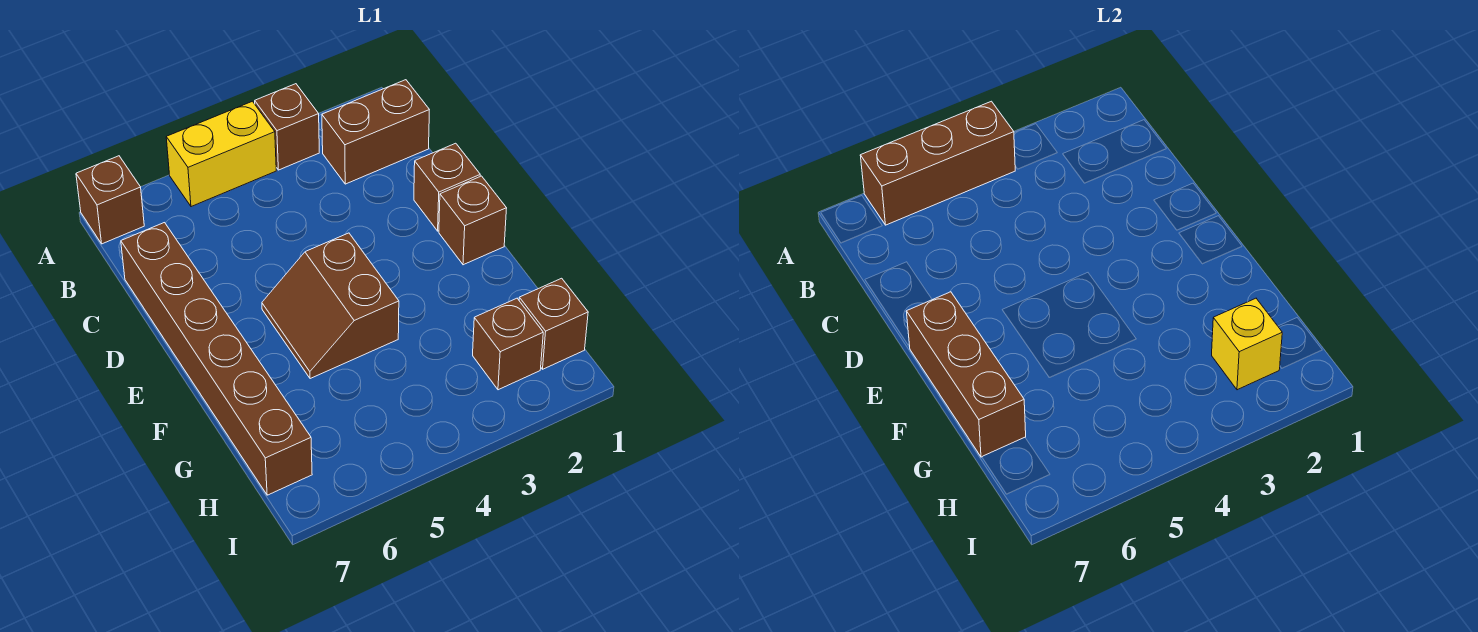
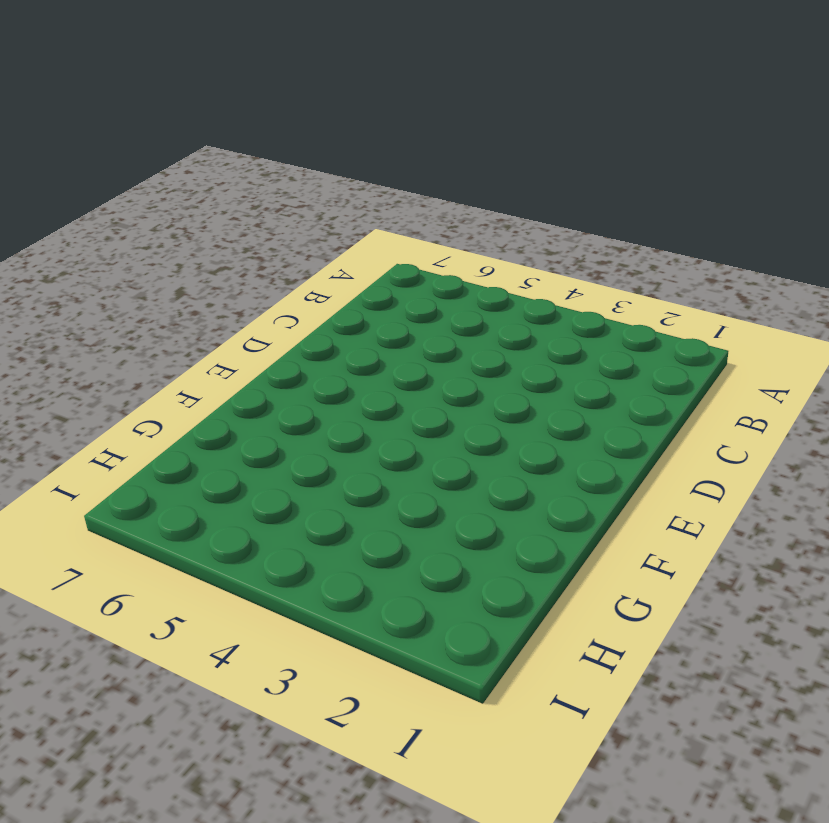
none -> brown 1x1 brick [255,84,319,170]
none -> yellow 1x2 brick [166,101,276,207]
none -> brown 1x1 brick [76,156,144,244]

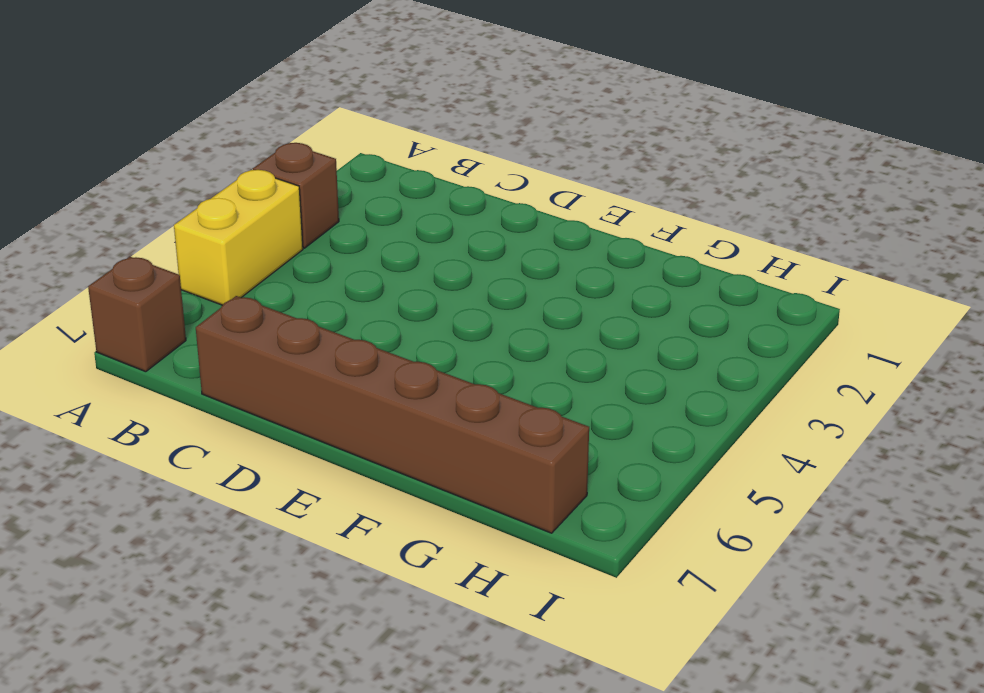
none -> brown 1x2 brick [322,80,429,184]
none -> brown 1x1 brick [414,143,480,231]
none -> brown 1x1 brick [439,176,507,265]

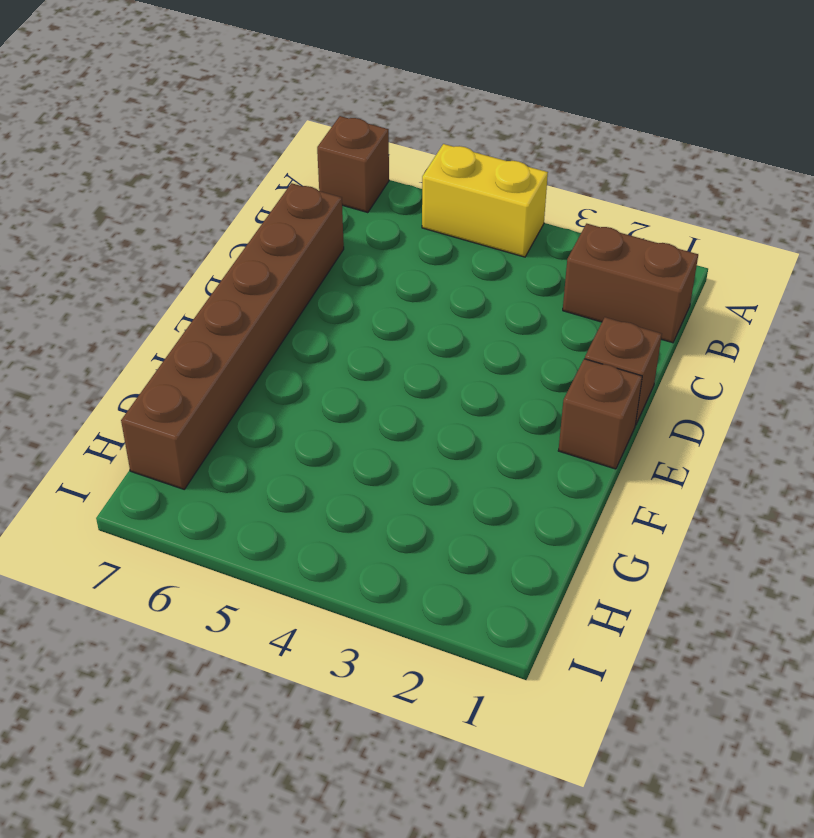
none -> brown 1x1 brick [255,84,319,170]
none -> brown 2x2 slope [262,233,399,379]
none -> brown 1x1 brick [519,278,588,369]

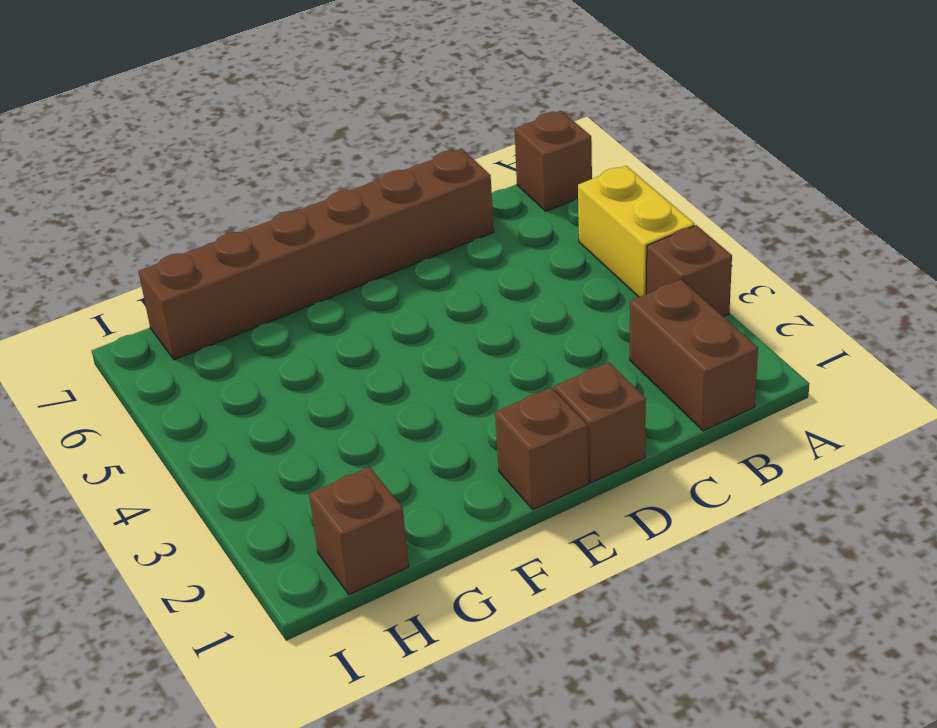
none -> brown 2x2 slope [262,233,399,379]
none -> brown 1x1 brick [473,298,543,390]
none -> brown 1x3 brick [860,101,1015,225]

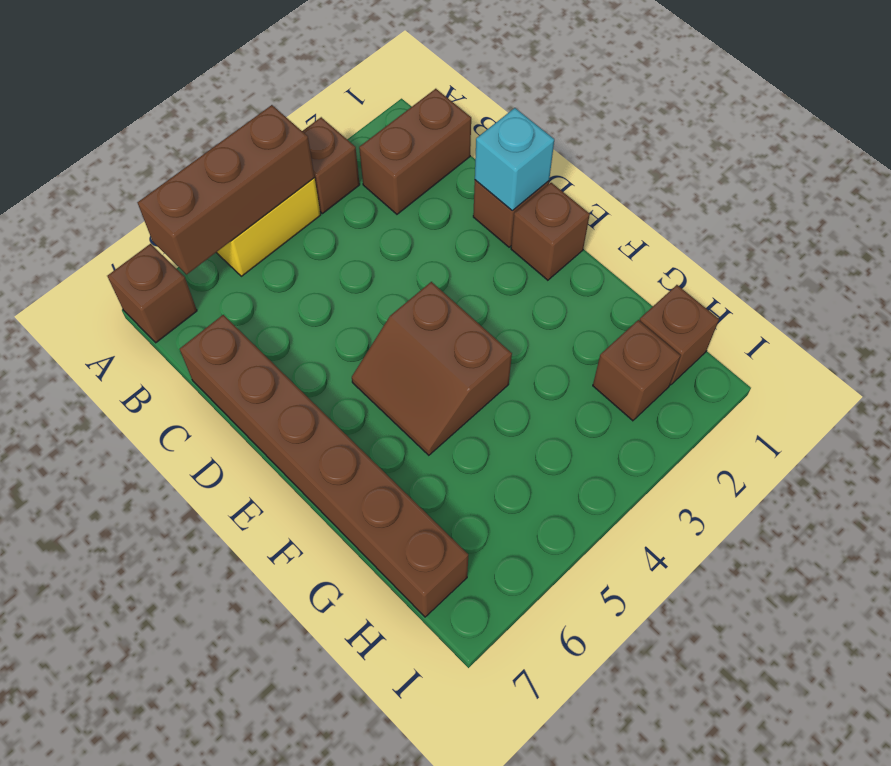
cyan 1x1 brick [475,108,554,210] -> none
none -> brown 1x3 brick [906,292,1026,457]
none -> yellow 1x1 brick [1212,298,1282,390]

